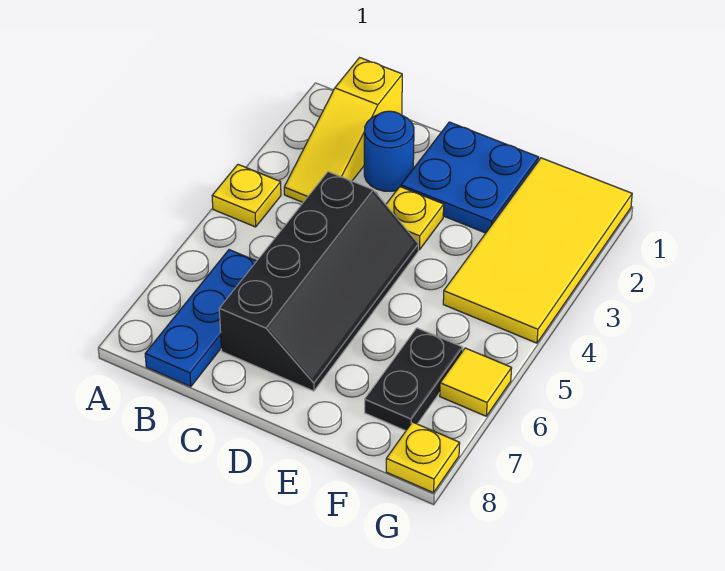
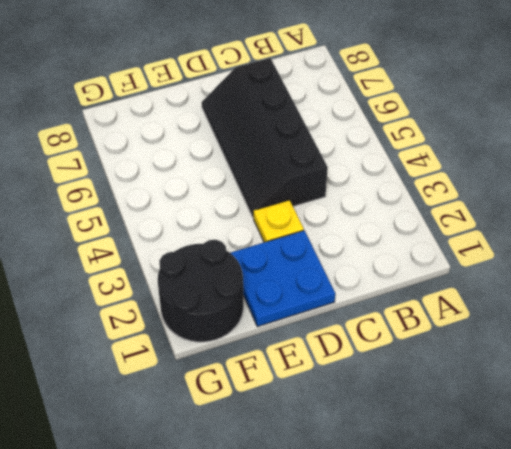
black 2x2 round brick [158,240,243,342] -> yellow 2x4 tile [443,158,632,343]
none -> yellow 1x1 plate [212,165,281,227]
none -> yellow 1x3 slope [284,58,402,202]

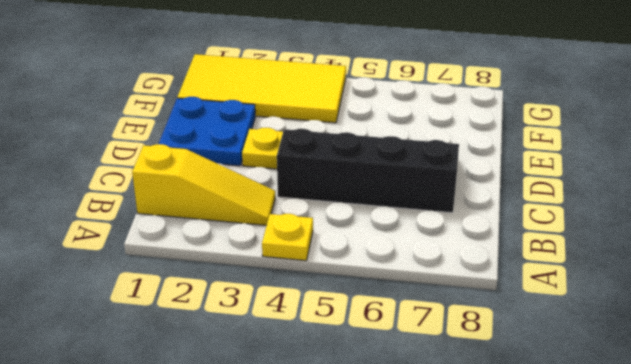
none -> blue 1x3 plate [145,250,256,387]
none -> blue 1x1 round brick [364,111,414,191]

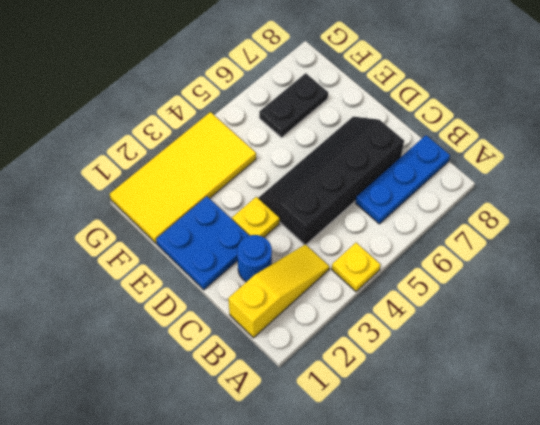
none -> yellow 1x1 tile [440,348,512,416]
none -> yellow 1x1 plate [386,422,460,493]

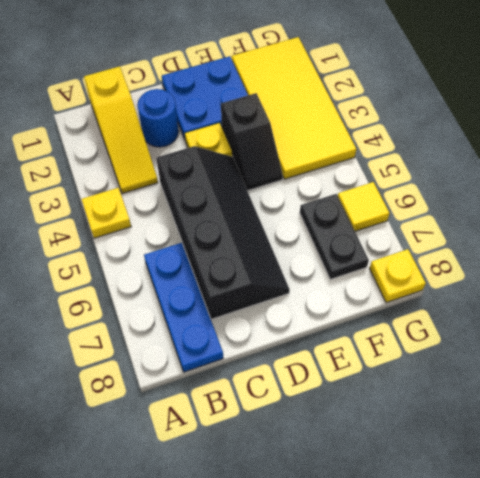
black 1x2 slope [221,93,283,191] -> none

